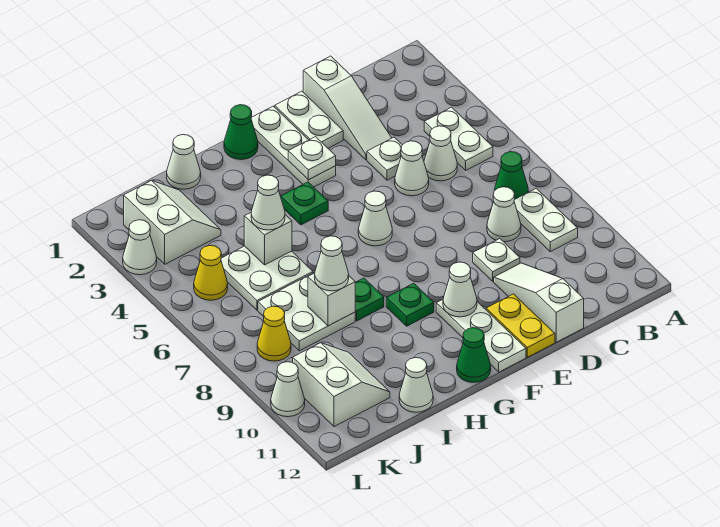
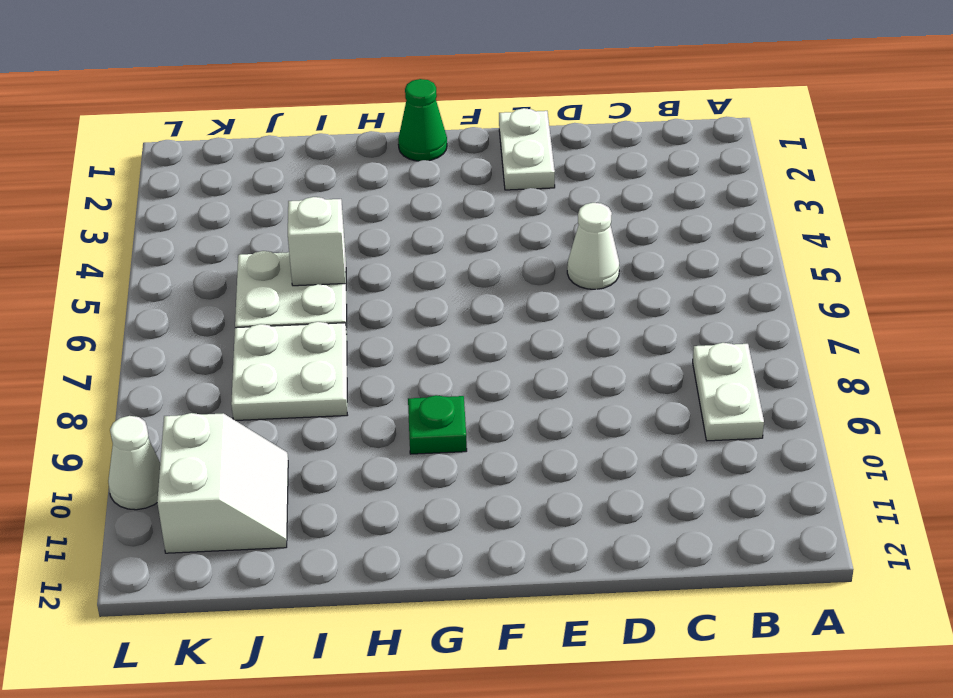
none -> white 1x2 plate [424,107,493,170]
none -> green 1x1 cone [495,152,528,199]
none -> white 1x1 cone [424,126,457,181]
none -> white 1x1 cone [487,187,521,242]

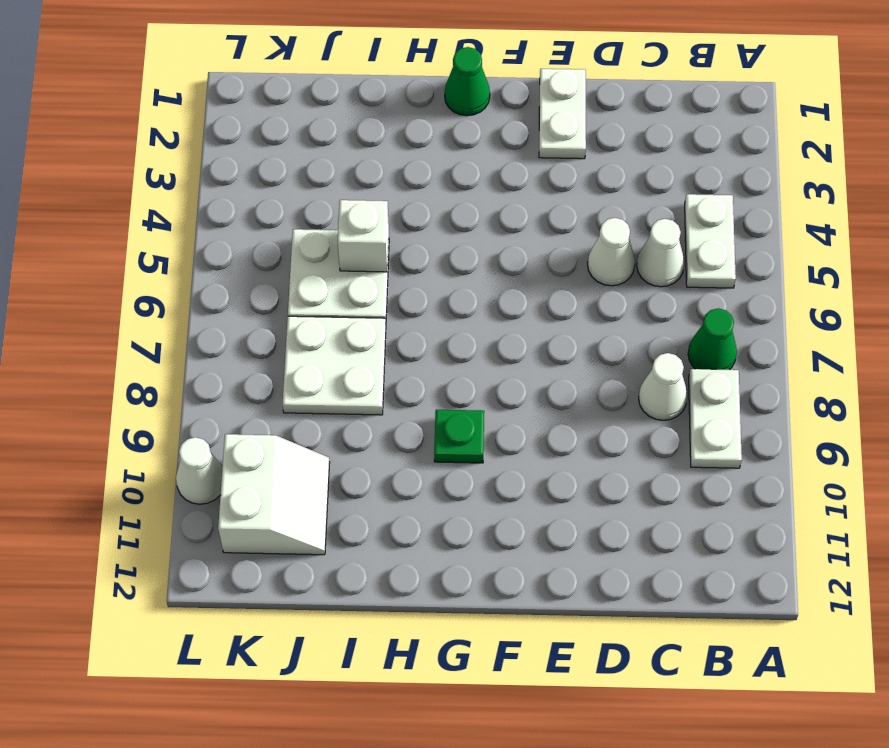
none -> white 1x3 slope [303,56,391,160]
none -> white 1x1 plate [367,137,402,180]
none -> white 1x1 plate [473,239,520,281]
none -> white 1x3 slope [494,263,584,342]

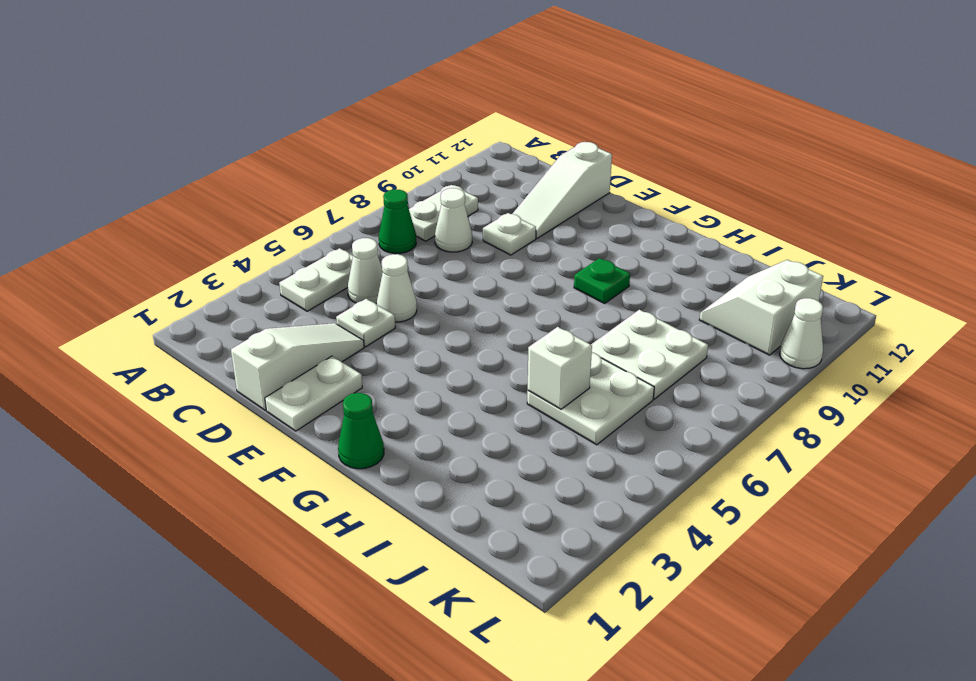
none -> yellow 1x2 plate [486,294,555,357]
none -> white 1x3 plate [251,106,336,187]
none -> white 1x1 cone [358,191,392,246]
none -> white 1x3 plate [436,300,526,372]

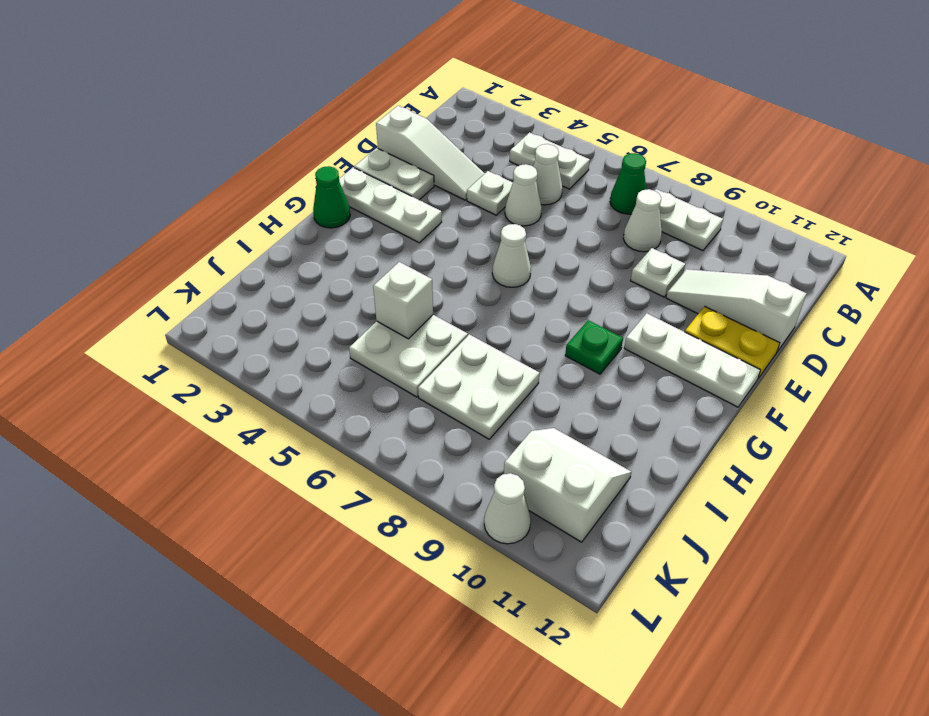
none -> green 1x1 plate [281,182,328,225]
none -> green 1x1 cone [457,328,491,383]
none -> green 1x1 plate [355,278,384,321]
none -> white 1x1 cone [167,135,201,189]

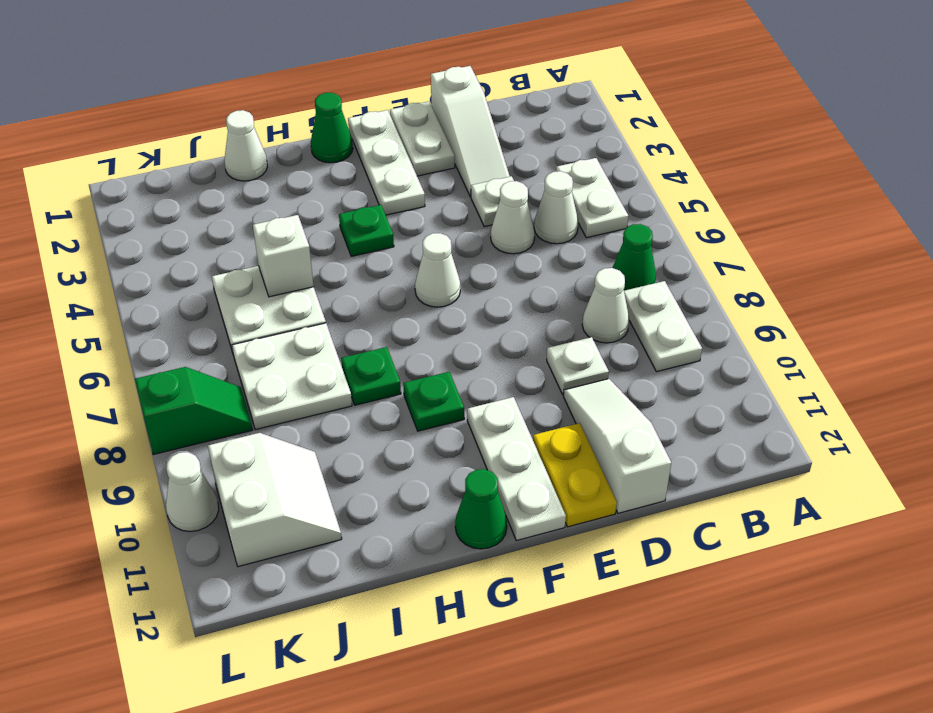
green 1x2 slope [135,367,253,455] -> yellow 1x1 cone [257,306,291,361]
none -> white 1x1 cone [399,358,433,412]
none -> white 2x2 slope [124,180,221,264]
none -> yellow 1x1 cone [194,246,228,300]
none -> white 1x1 cone [123,220,157,275]

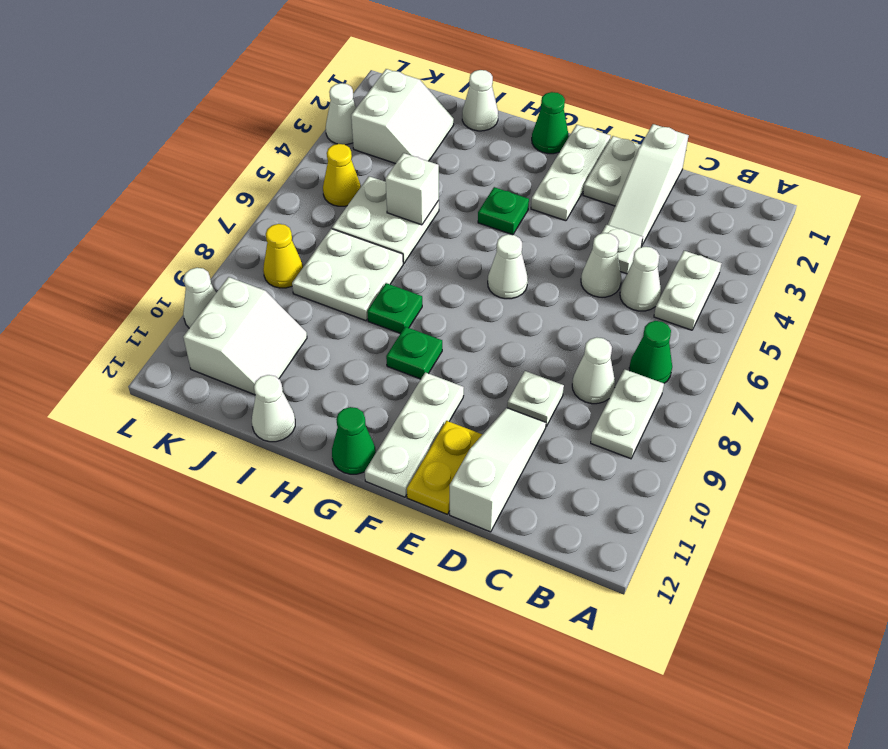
none -> white 1x1 plate [288,137,336,180]
none -> white 1x1 cone [443,262,477,317]
none -> white 1x1 brick [308,273,355,326]
none -> white 1x1 cone [251,175,285,230]

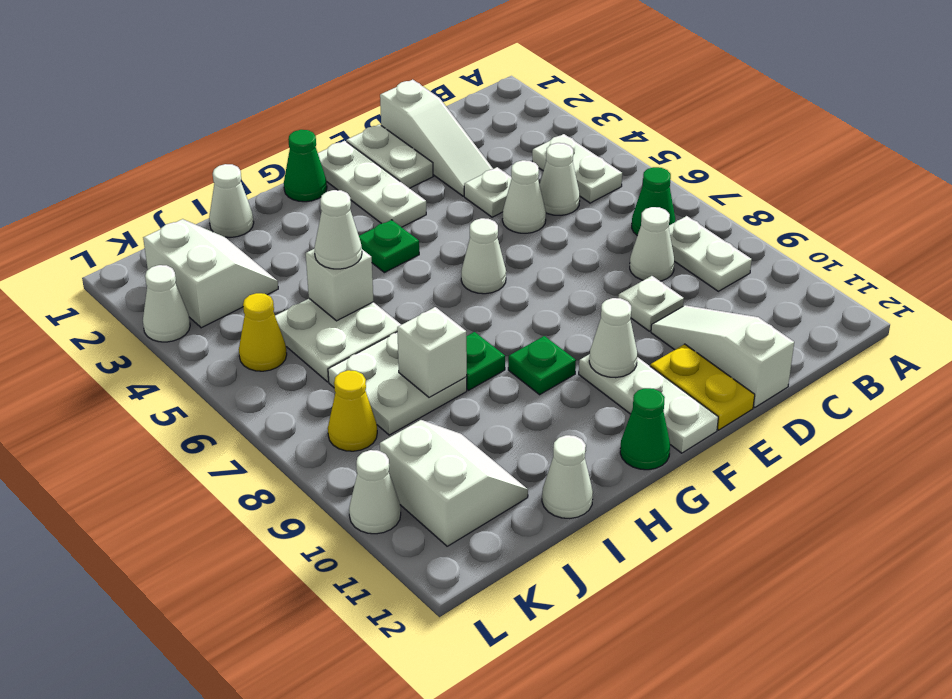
none -> white 1x1 plate [288,137,336,180]
none -> white 1x1 cone [315,236,349,291]

